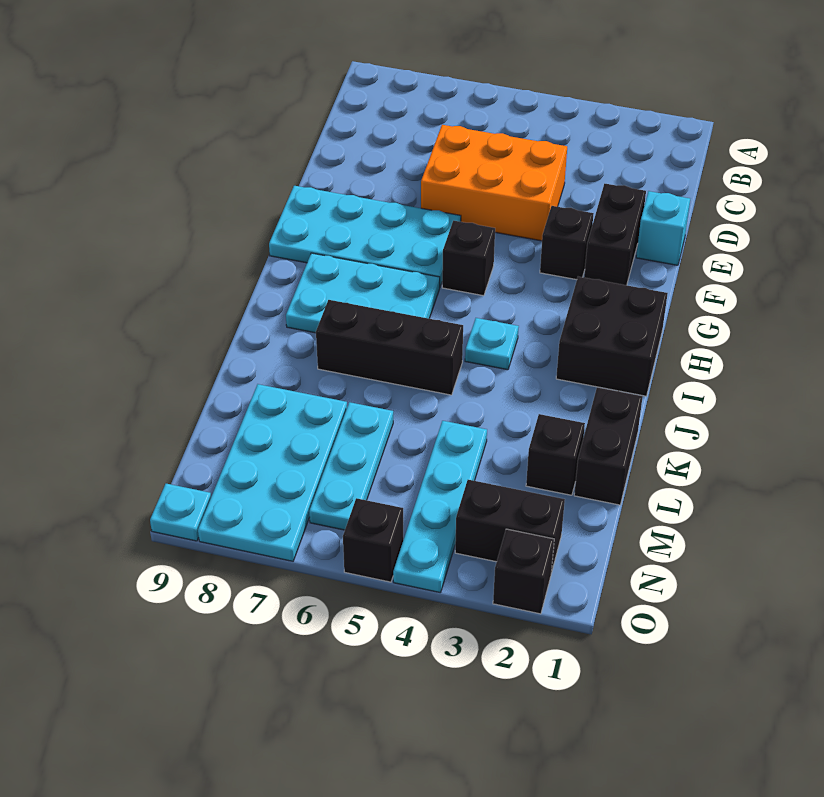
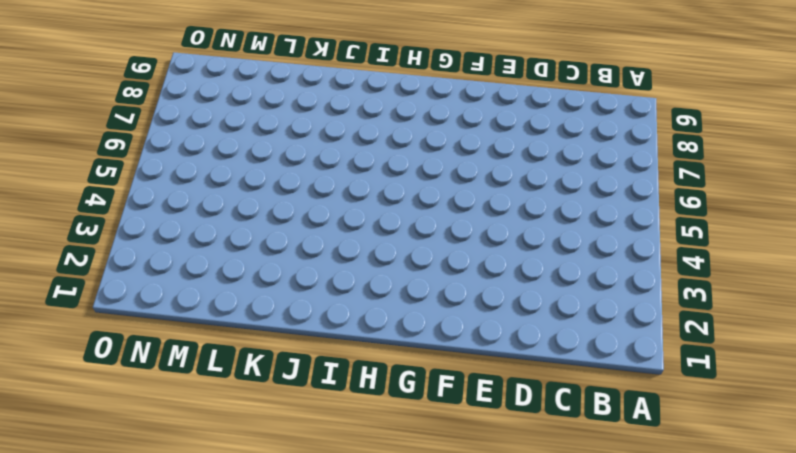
none -> orange 2x3 brick [421,125,567,241]
none -> cyan 1x1 brick [636,191,690,265]
none -> black 1x2 brick [584,184,646,285]

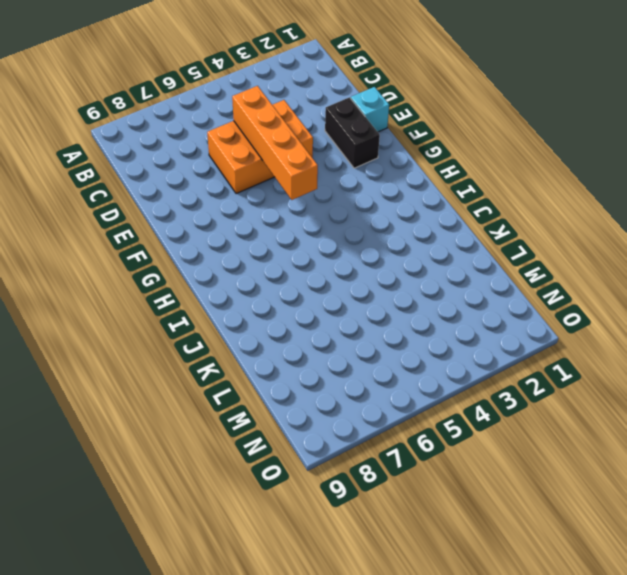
orange 1x4 brick [232,86,318,200] -> none
none -> black 1x1 brick [540,206,594,280]
none -> cyan 2x4 plate [269,186,461,286]
none -> black 1x1 brick [442,221,495,296]

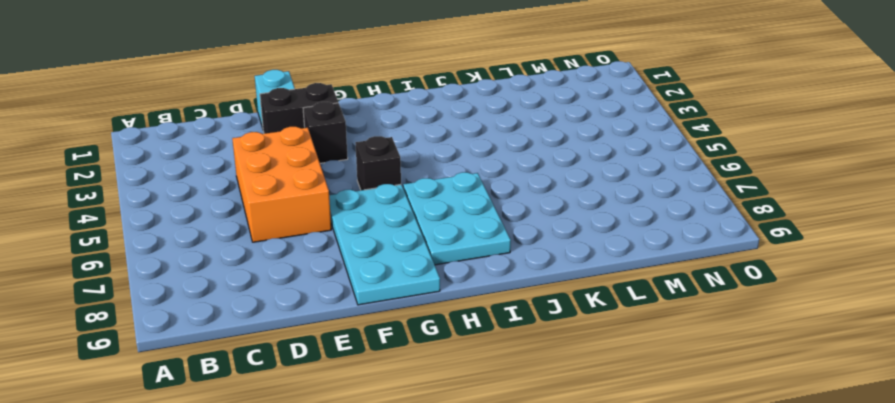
none -> black 2x2 brick [556,277,668,396]
none -> cyan 1x1 plate [465,318,519,370]
none -> black 1x3 brick [316,300,463,395]

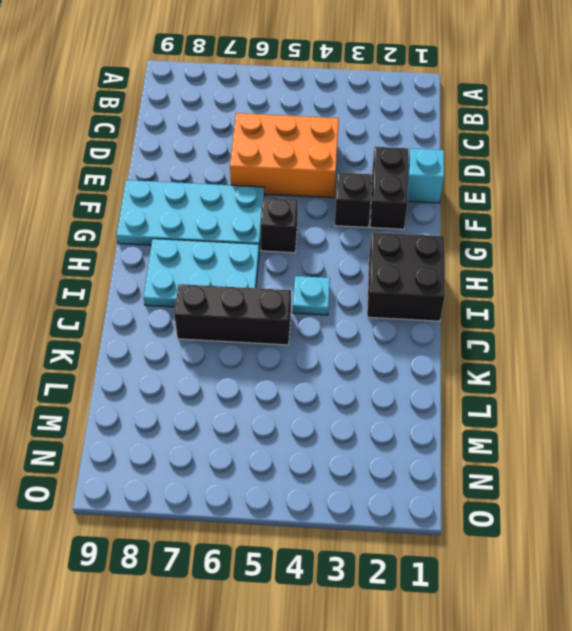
none -> black 1x2 brick [574,387,643,505]
none -> black 1x1 brick [526,414,585,495]
none -> cyan 1x4 plate [393,421,487,593]

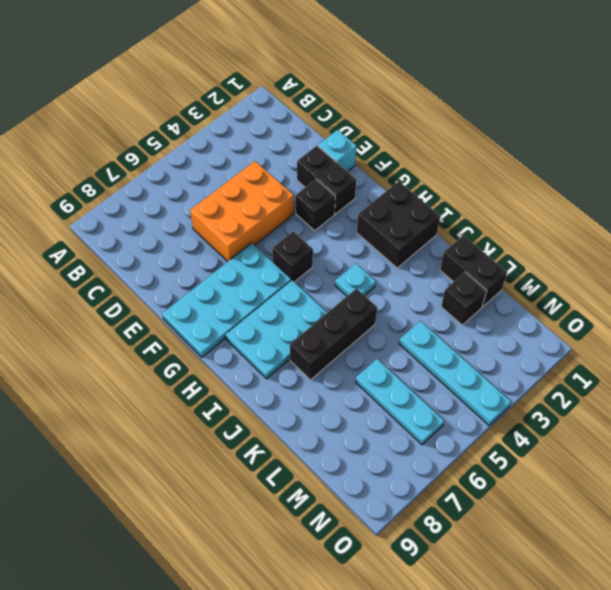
none -> cyan 2x4 plate [198,384,347,561]
none -> black 1x2 brick [455,480,565,573]
none -> black 1x1 brick [493,529,554,614]

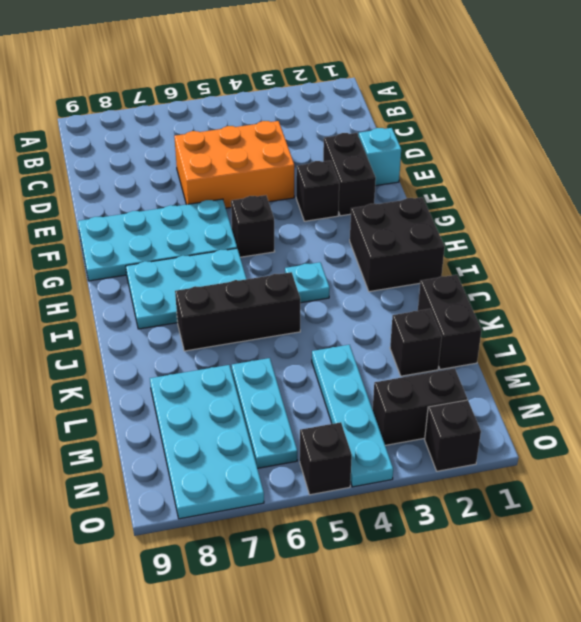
none -> cyan 1x1 plate [150,484,211,541]

